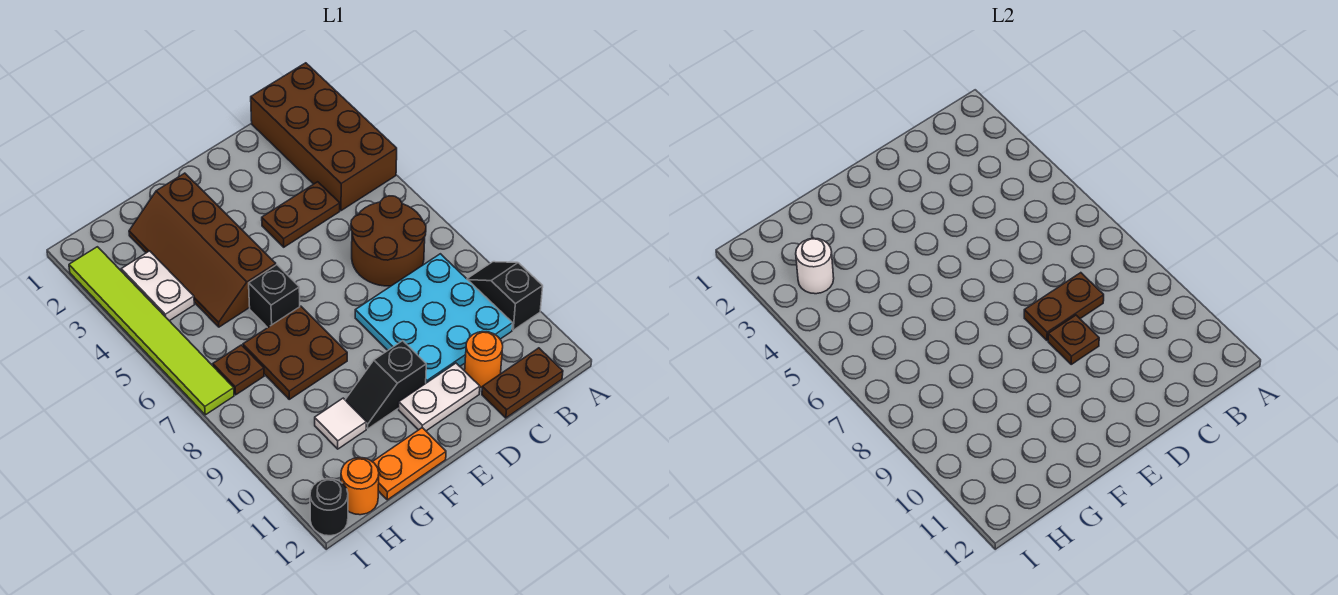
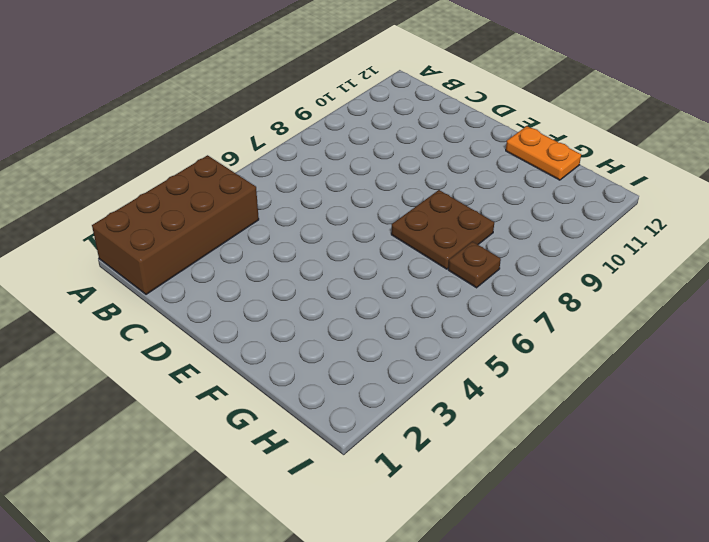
none -> black 1x2 slope [467,262,543,330]
none -> brown 2x2 round brick [351,196,426,286]
none -> cyan 3x3 plate [355,254,513,383]

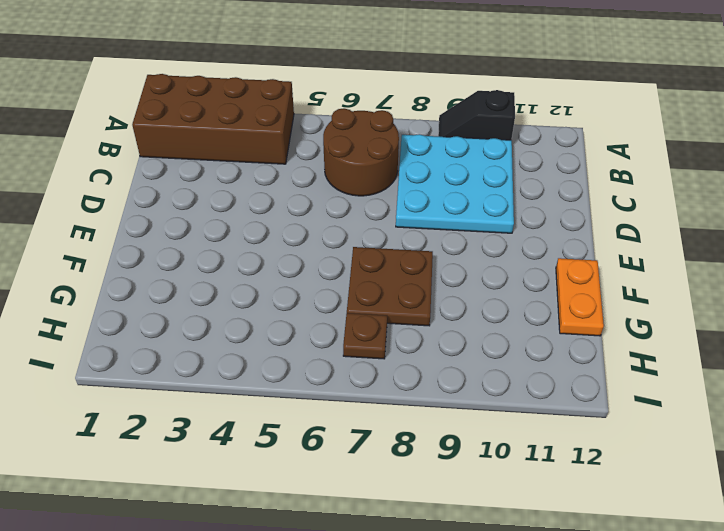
none -> brown 1x2 plate [482,348,563,418]
none -> brown 1x2 plate [262,182,340,247]
none -> orange 1x1 round brick [465,332,503,387]

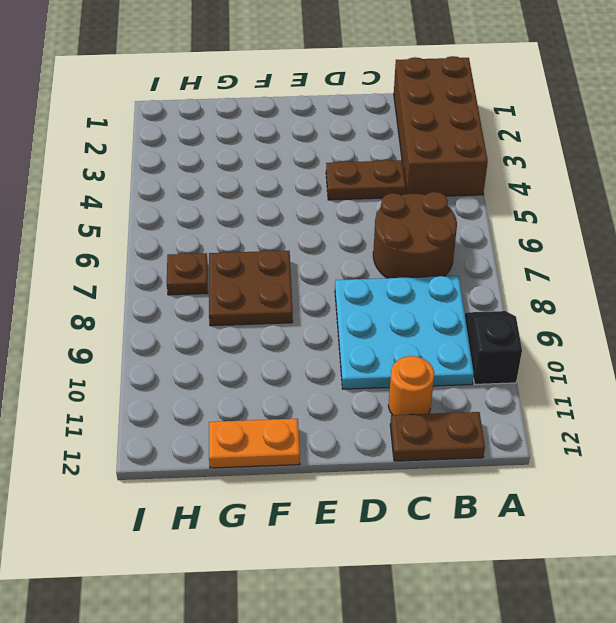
none -> white 1x2 plate [399,363,480,431]
none -> black 1x2 slope [345,341,426,429]
none -> brown 2x4 slope [129,173,276,327]

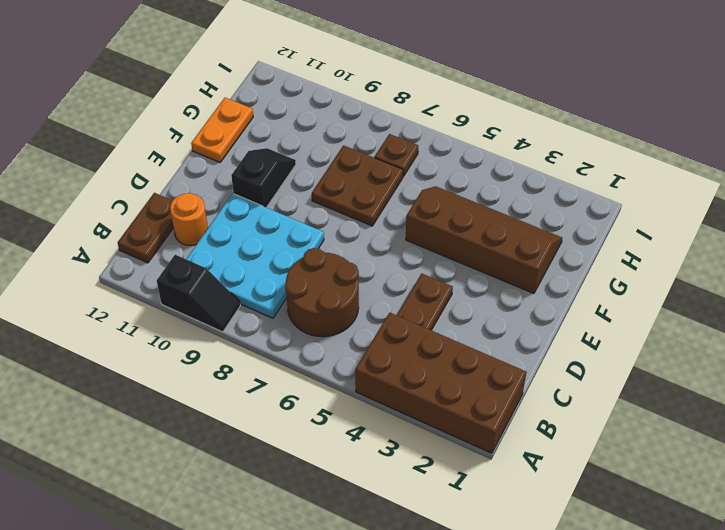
none -> white 1x2 plate [399,363,480,431]
none -> black 1x1 brick [249,265,300,328]
none -> white 1x1 tile [315,398,366,449]

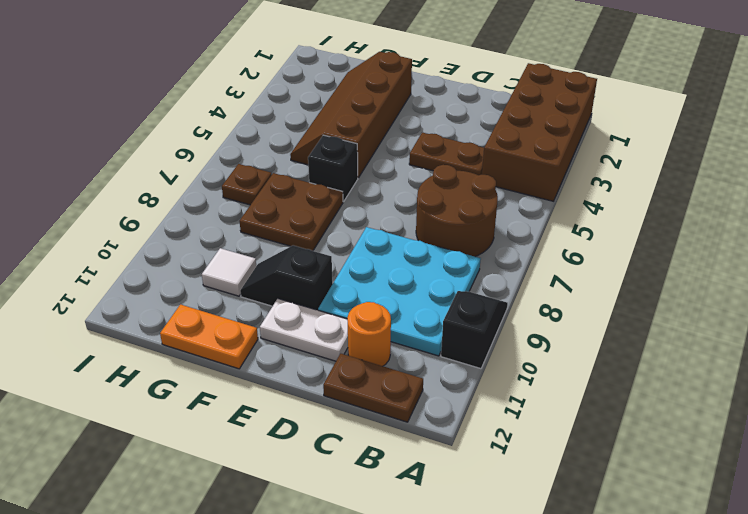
none -> white 1x2 plate [121,251,194,321]
none -> orange 1x1 round brick [341,458,379,515]
none -> lime 1x6 tile [69,247,234,415]

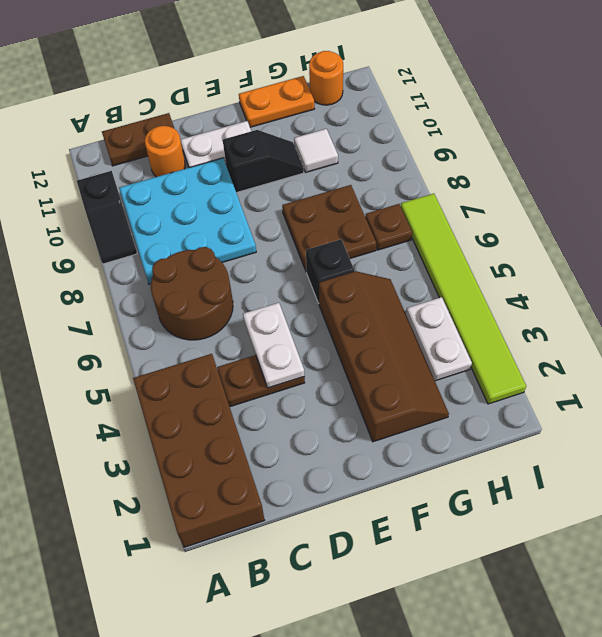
white 1x2 plate [243,303,304,388] -> none
none -> black 1x1 round brick [310,479,348,536]
none -> brown 1x2 plate [1024,273,1104,340]
none -> brown 1x1 plate [1048,315,1099,364]

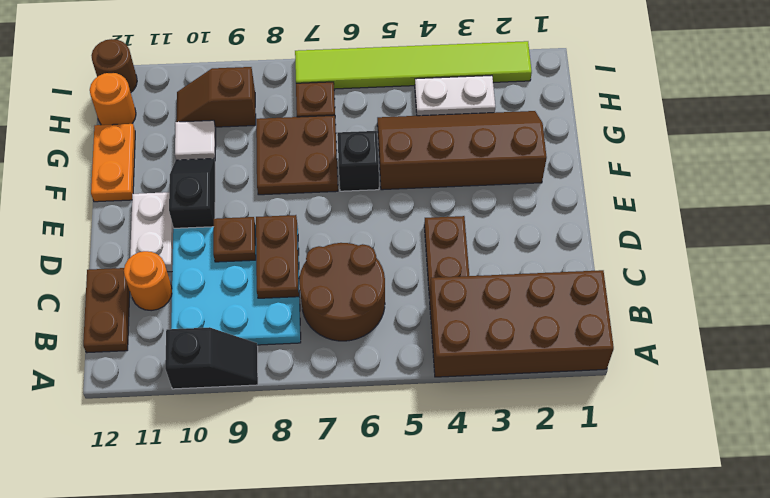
brown 1x2 slope [176,67,256,127] -> none
brown 1x1 round brick [91,39,137,92] -> black 1x1 round brick [310,479,348,536]
none -> white 1x1 round brick [796,238,834,294]

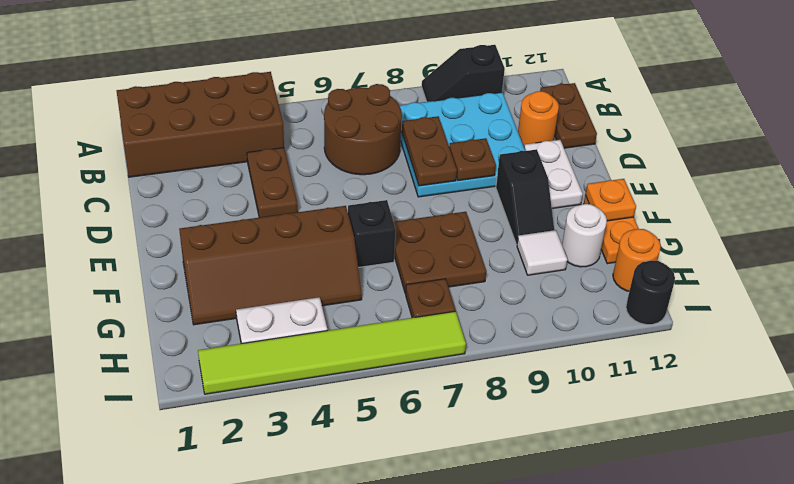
orange 1x1 plate [585,179,636,221] -> none
white 1x1 round brick [562,204,607,267] -> white 1x1 round brick moved to [796,238,834,294]

